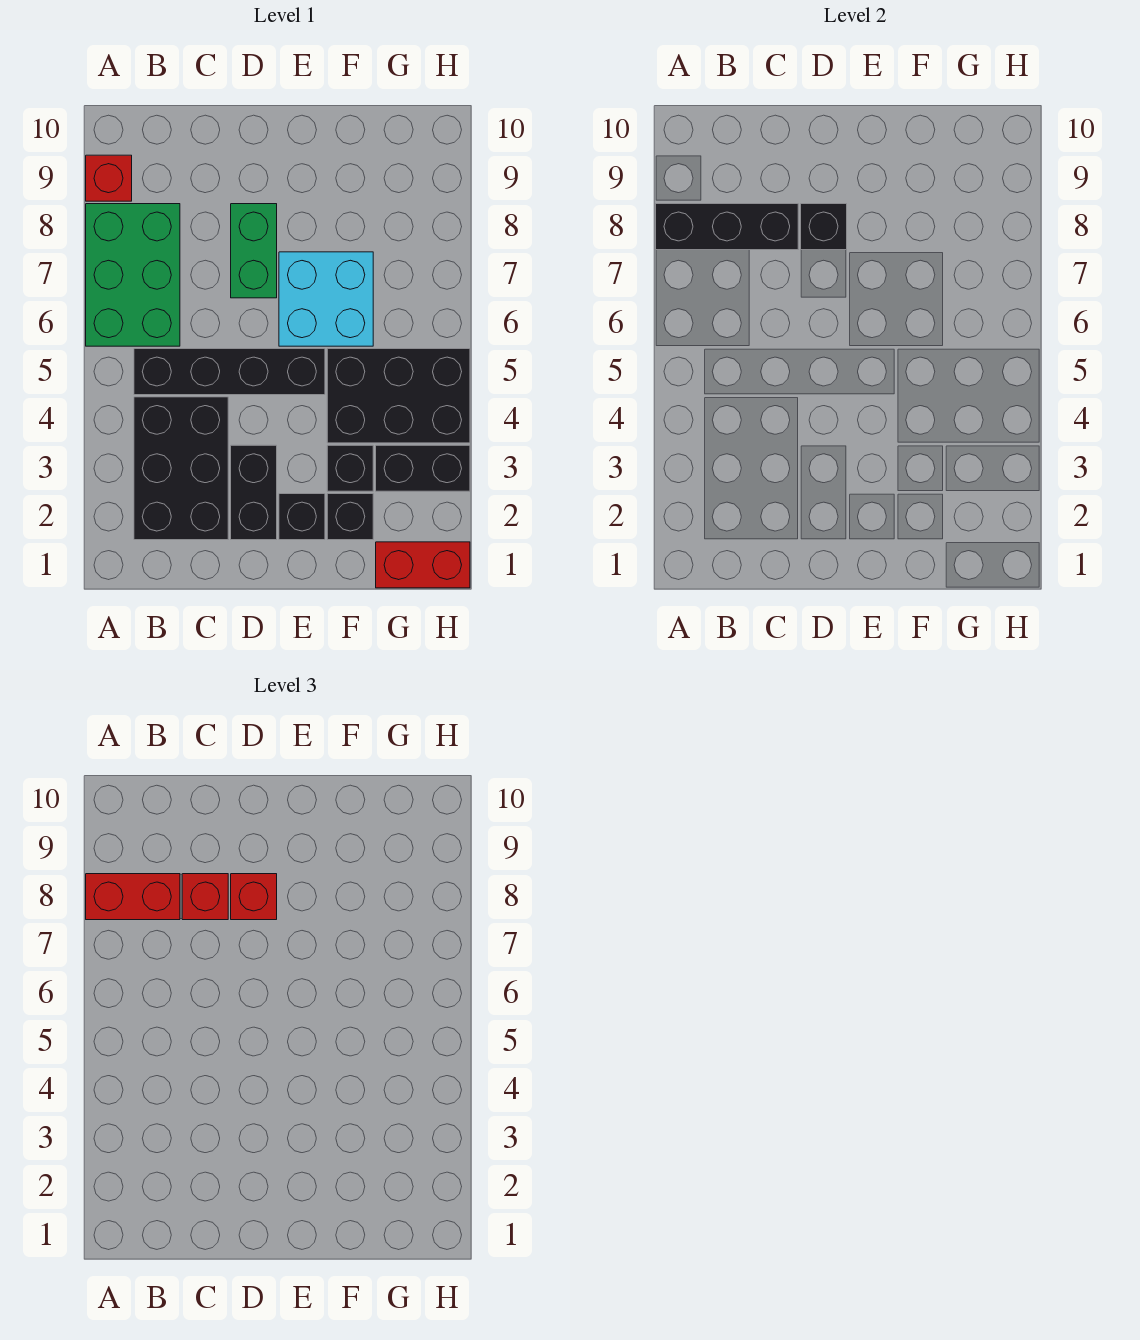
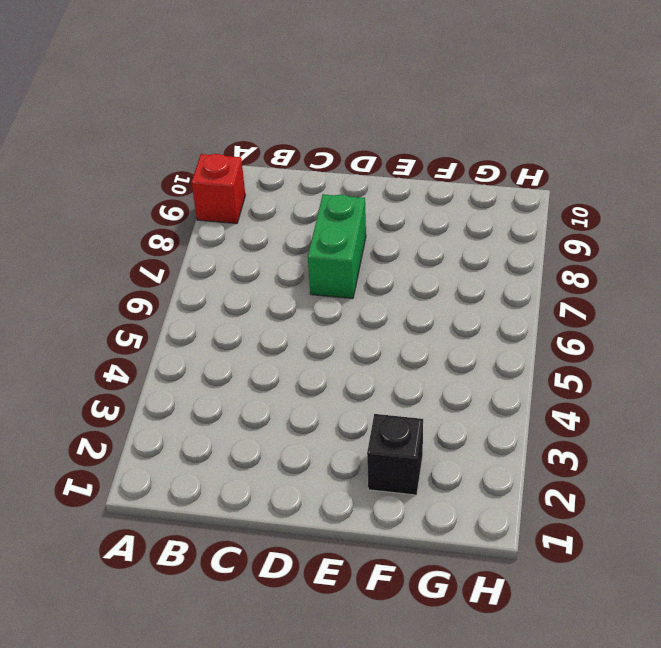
none -> green 2x3 brick [86,204,180,346]
none -> black 2x3 brick [134,397,228,540]
none -> black 1x4 brick [134,349,325,395]

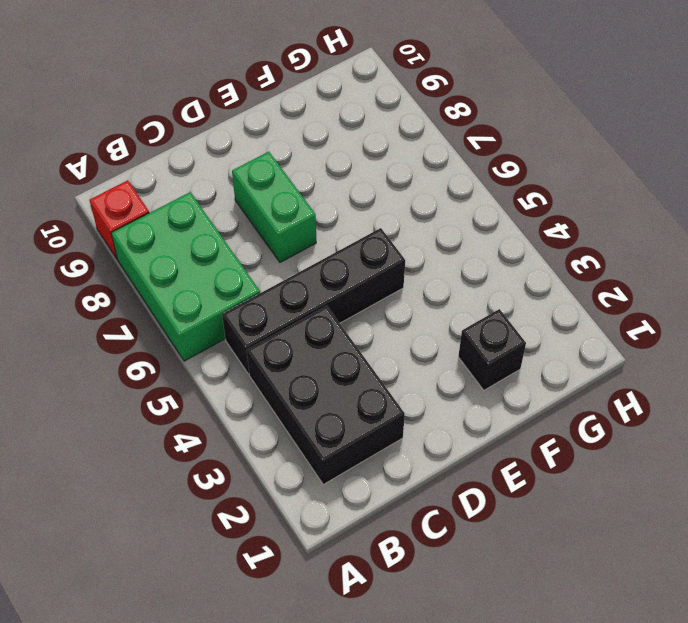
none -> black 1x2 brick [231,445,277,540]
none -> black 1x1 brick [279,494,325,540]
none -> cyan 2x2 brick [279,252,373,346]

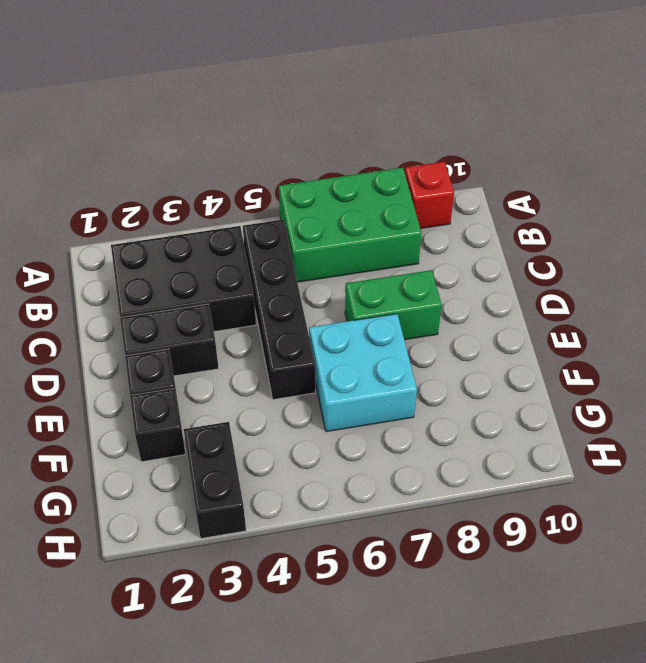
none -> black 1x1 brick [327,445,373,491]
none -> black 2x3 brick [327,349,470,443]
none -> red 1x2 brick [376,542,470,588]

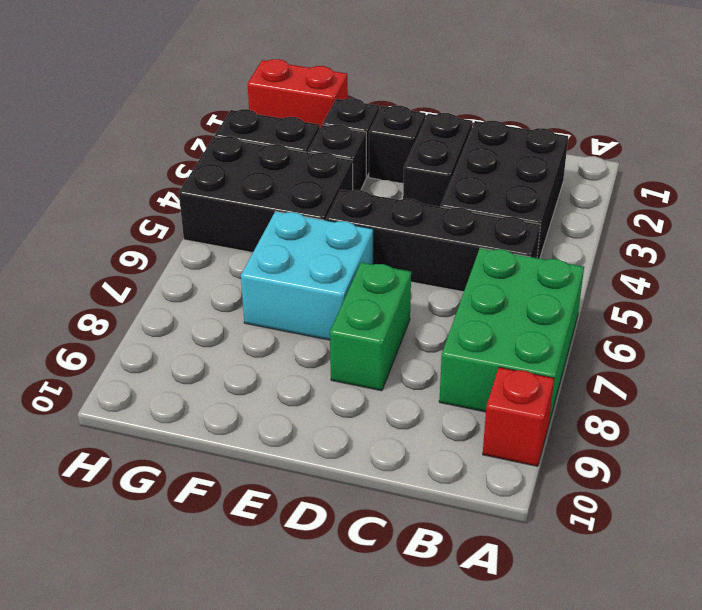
none -> black 1x3 brick [656,204,798,250]
none -> black 1x1 brick [801,204,847,250]
none -> red 1x2 brick [86,874,180,920]

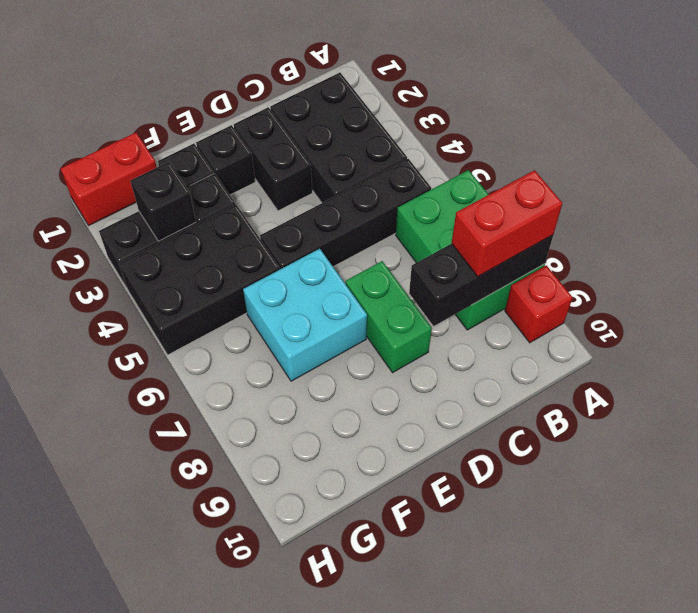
black 1x1 brick [130,162,196,241] -> black 1x1 brick moved to [801,204,847,250]
none -> red 1x1 brick [182,874,228,920]
none -> red 1x1 brick [231,874,277,920]

